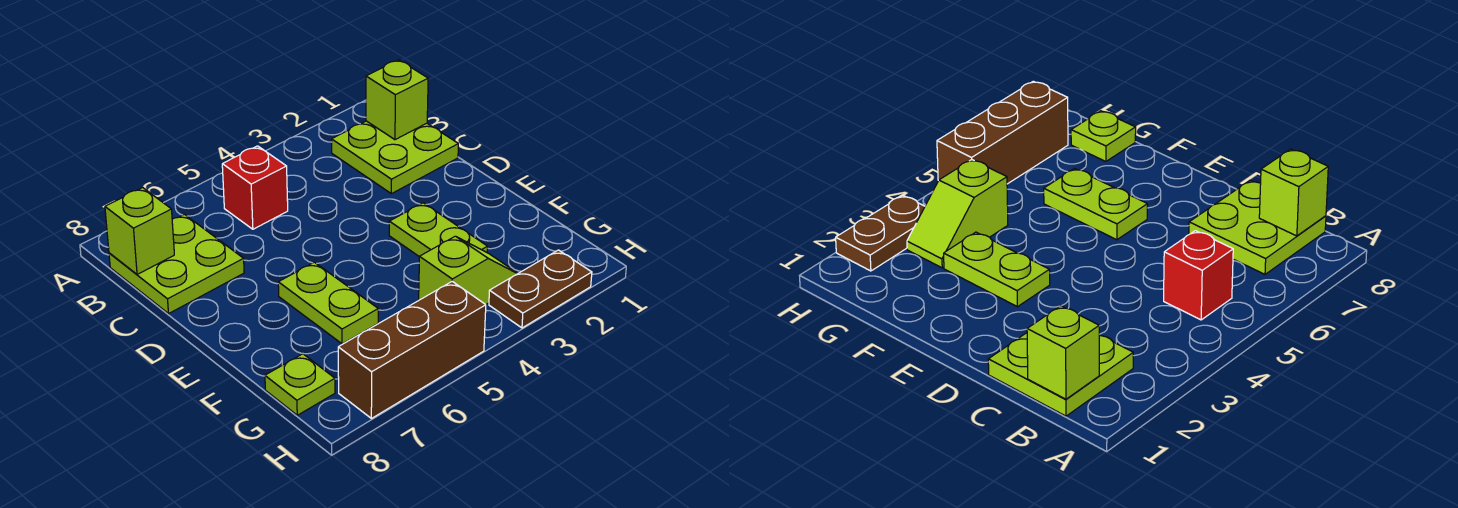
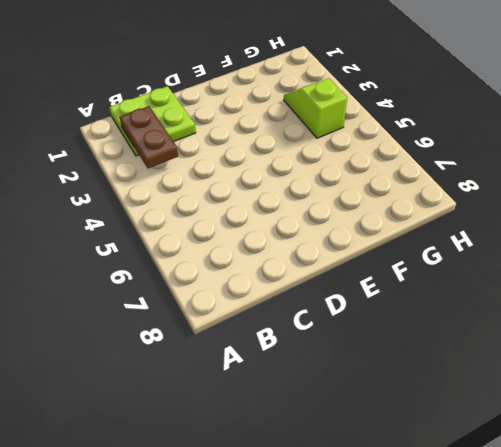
brown 1x2 plate [120,106,178,168] -> brown 1x2 plate moved to [489,250,592,328]
none -> red 1x1 brick [222,146,288,229]
none -> lime 2x2 plate [109,214,244,314]

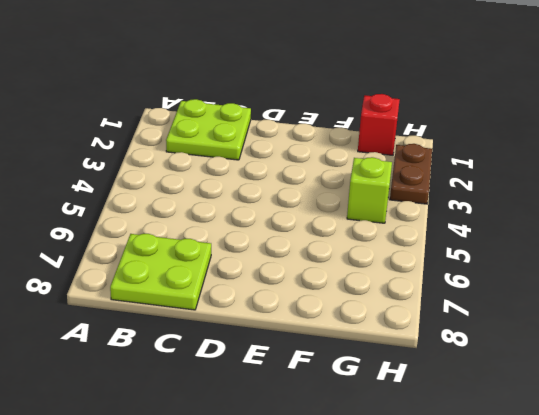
red 1x1 brick [358,94,400,155] -> red 1x1 brick moved to [222,146,288,229]
none -> lime 1x2 plate [389,203,488,256]
none -> lime 1x2 plate [278,262,378,344]

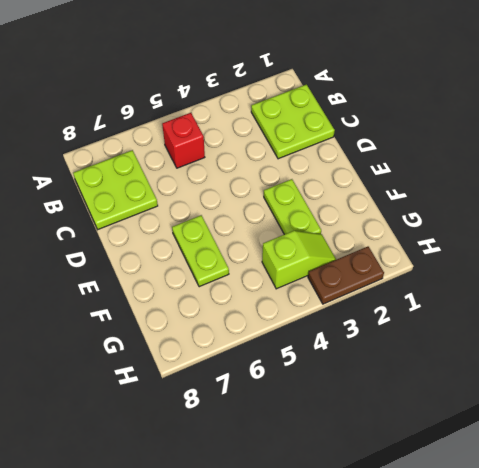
none -> lime 1x1 plate [265,354,335,415]
none -> brown 1x3 brick [338,282,486,418]

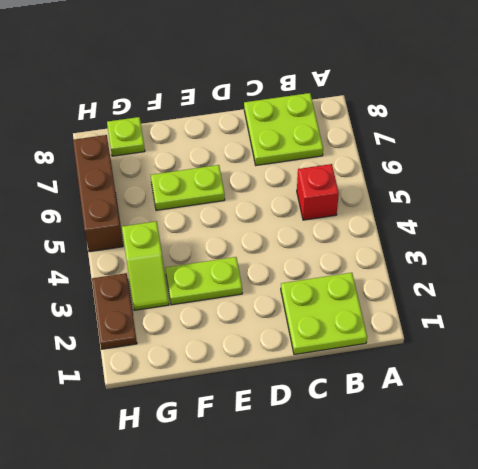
none -> lime 1x1 brick [366,60,428,140]
none -> lime 1x1 brick [105,188,174,274]

